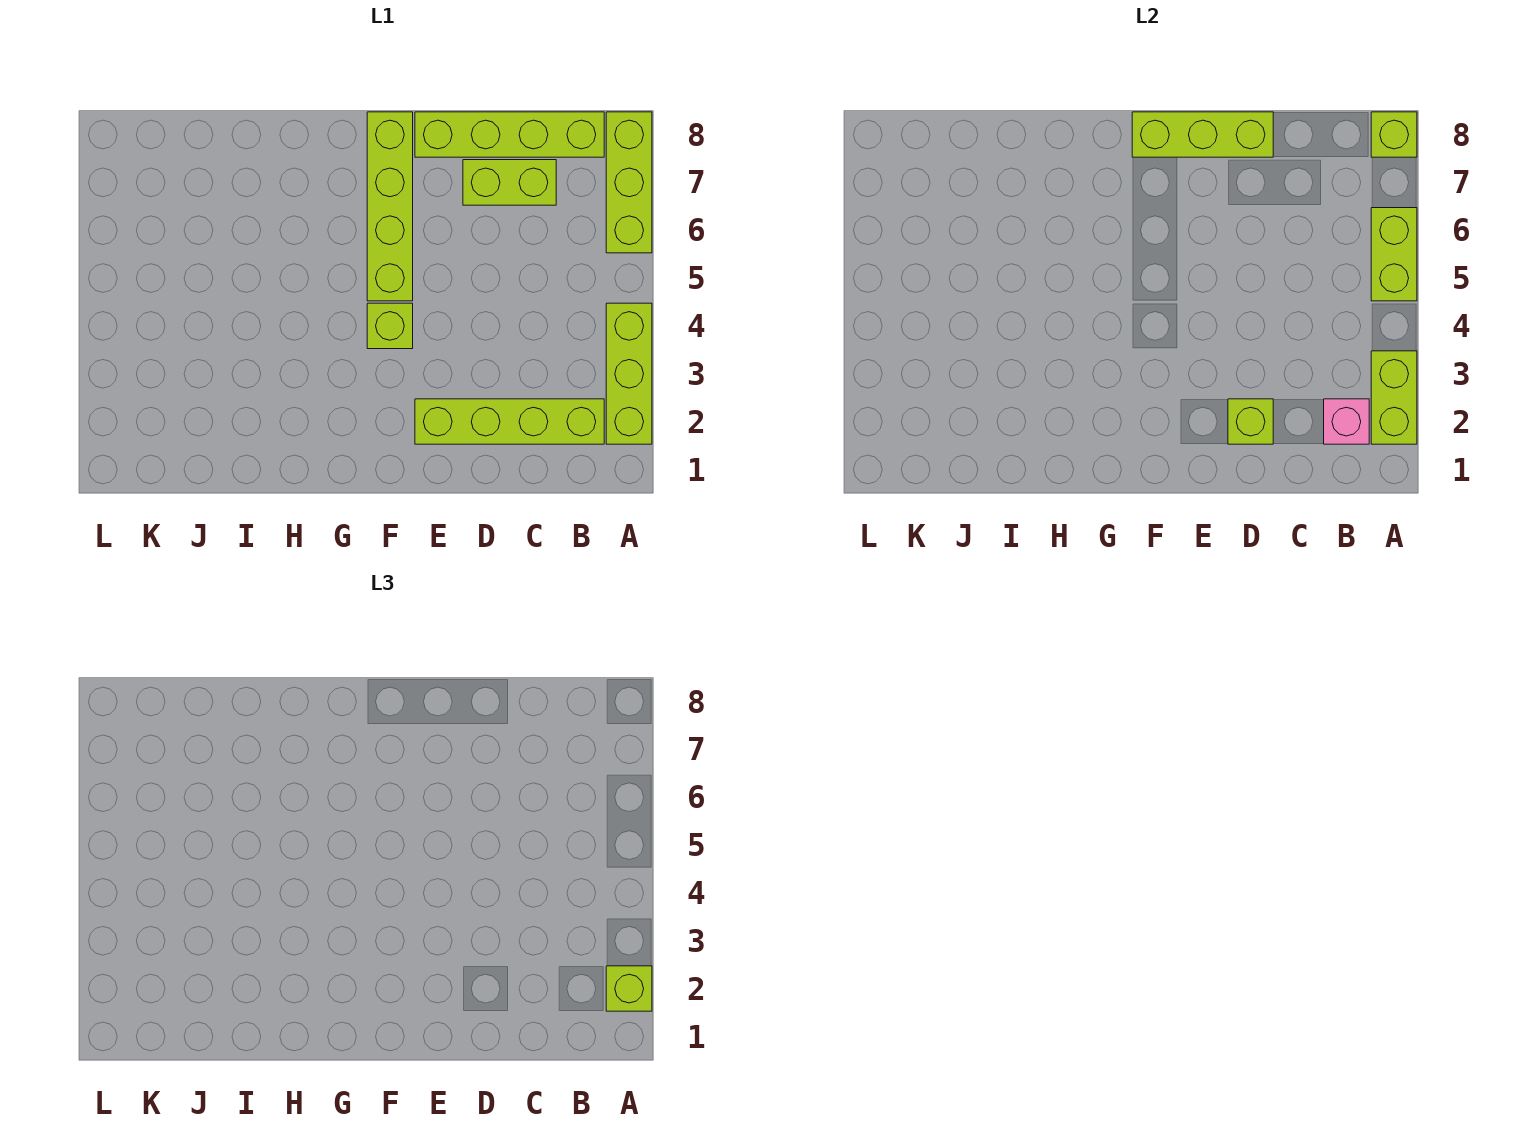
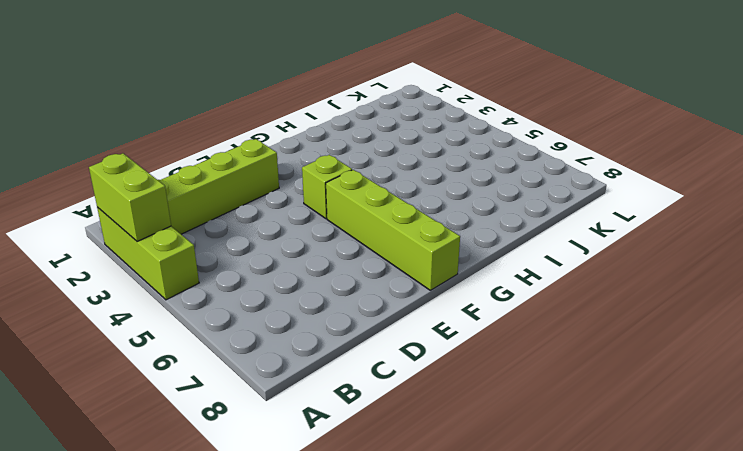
none -> lime 1x3 brick [606,112,652,253]
none -> lime 1x4 brick [415,112,604,157]
none -> lime 1x2 brick [463,160,556,205]

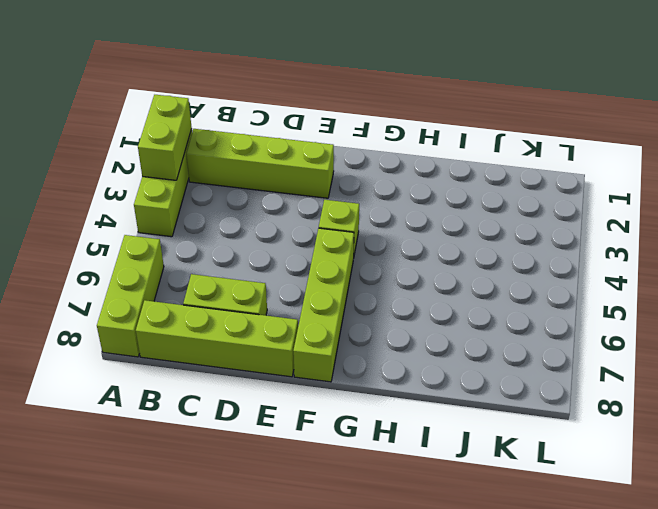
none -> lime 1x2 brick [1371,208,1417,301]
none -> lime 1x1 brick [1371,112,1417,157]
none -> pink 1x1 brick [1324,399,1369,444]

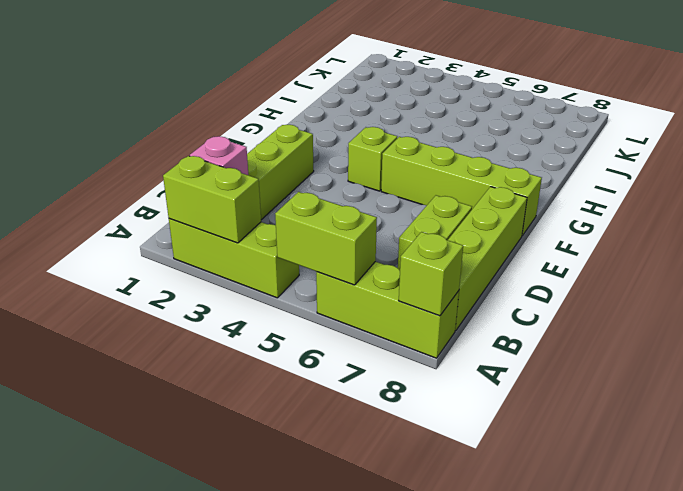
none -> lime 1x1 brick [1228,399,1273,444]
none -> lime 1x3 brick [1132,112,1273,157]
none -> lime 1x1 brick [606,966,652,1011]

